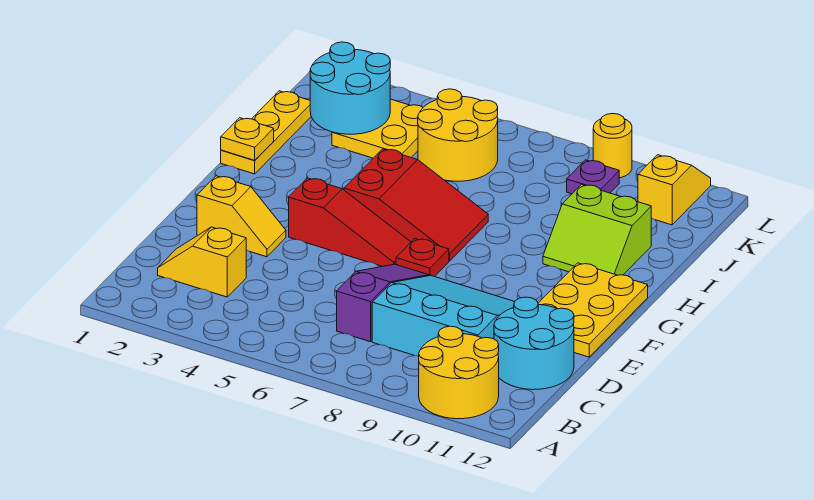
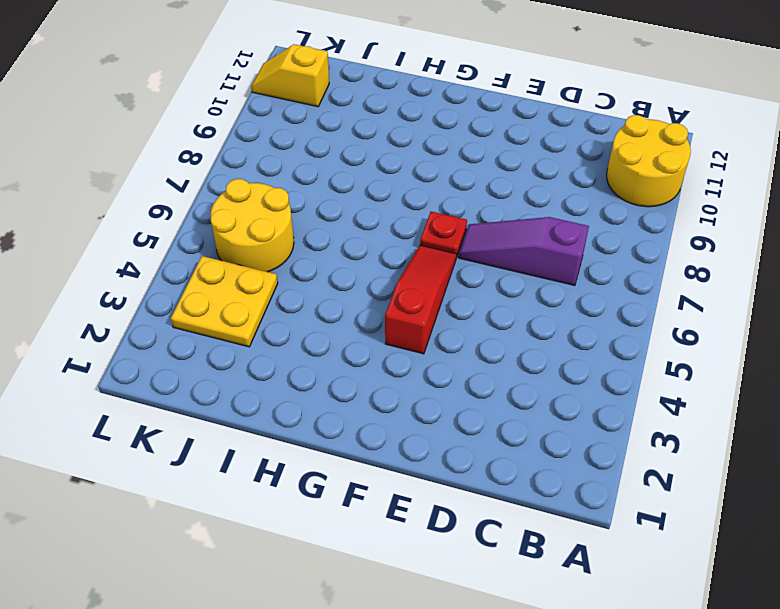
none -> yellow 1x2 slope [158,227,246,297]
none -> cyan 3x3 slope [372,275,515,356]
none -> cyan 2x2 round brick [494,297,574,390]

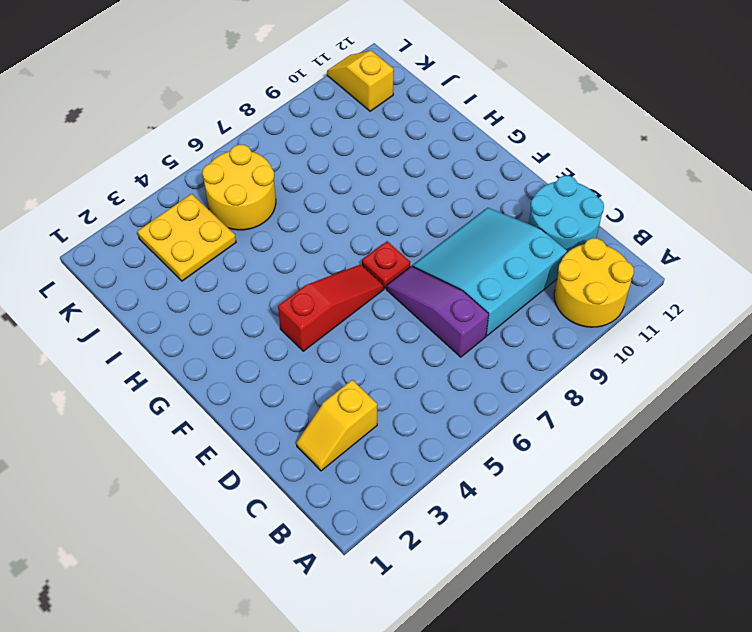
none -> yellow 1x2 slope [197,176,286,257]
none -> yellow 2x3 plate [538,263,648,357]
none -> red 2x3 slope [344,149,488,261]

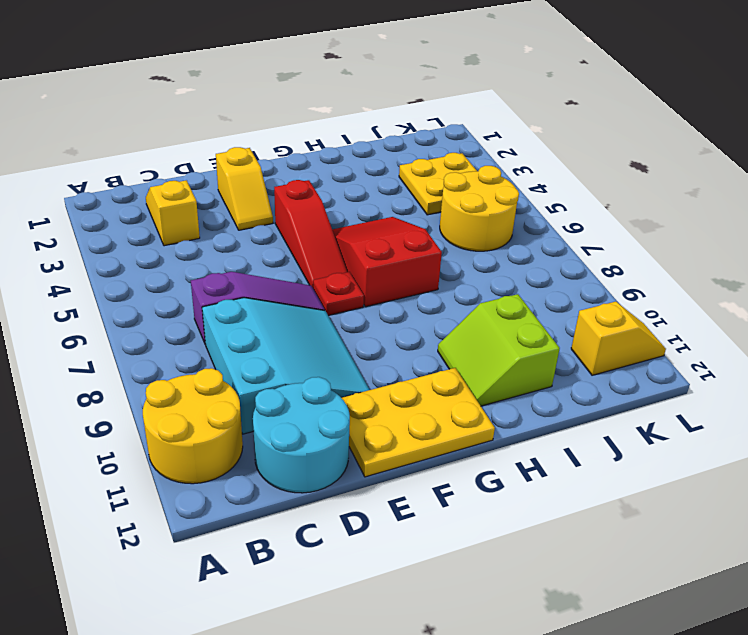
red 2x3 slope [332,217,442,307] -> red 2x3 slope turned to [344,149,488,261]
none -> yellow 1x3 plate [221,91,311,174]
none -> purple 1x1 plate [567,160,619,194]
none -> yellow 1x1 round brick [593,114,632,178]

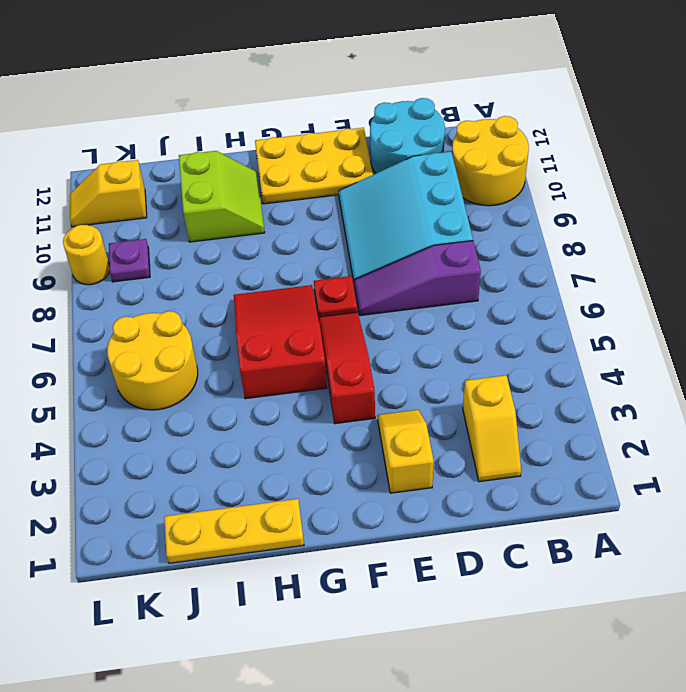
none -> yellow 2x2 plate [332,99,423,158]
none -> yellow 1x1 plate [221,118,274,160]
none -> cyan 2x2 round brick [310,42,390,134]

